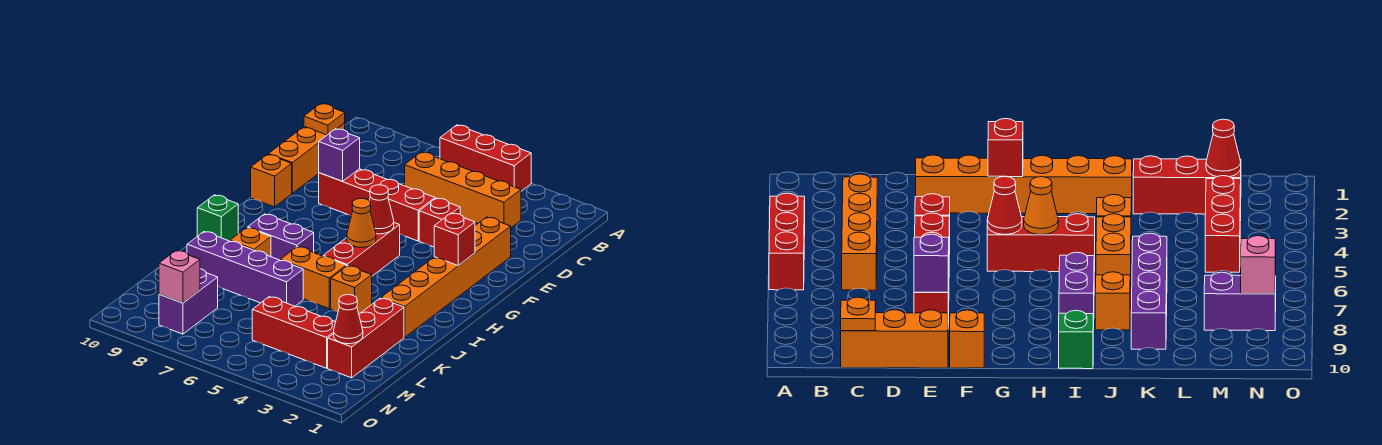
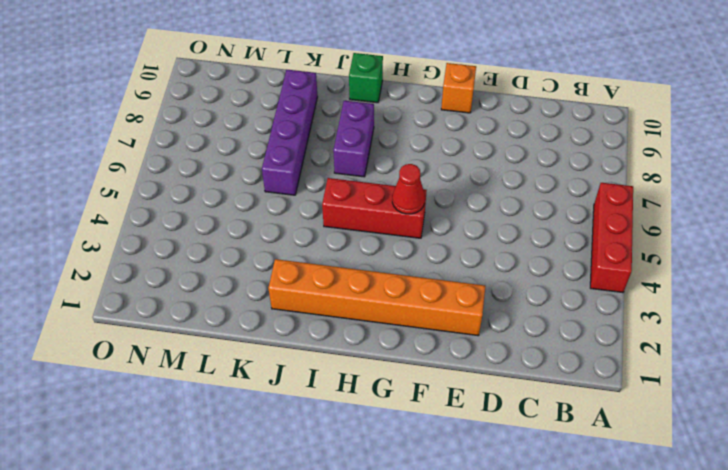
none -> orange 1x4 brick [405,152,521,228]
none -> orange 1x3 brick [268,123,345,193]
none -> red 1x1 brick [419,198,460,247]

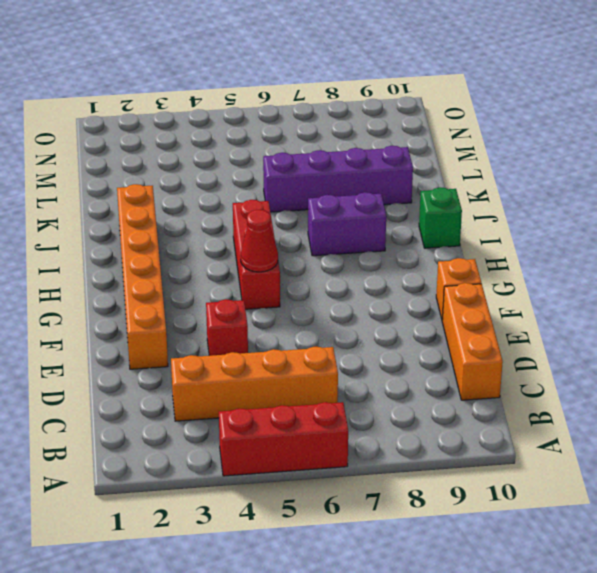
none -> red 1x4 brick [319,169,435,241]
none -> orange 1x1 brick [331,266,372,314]
none -> orange 1x2 brick [281,247,346,309]

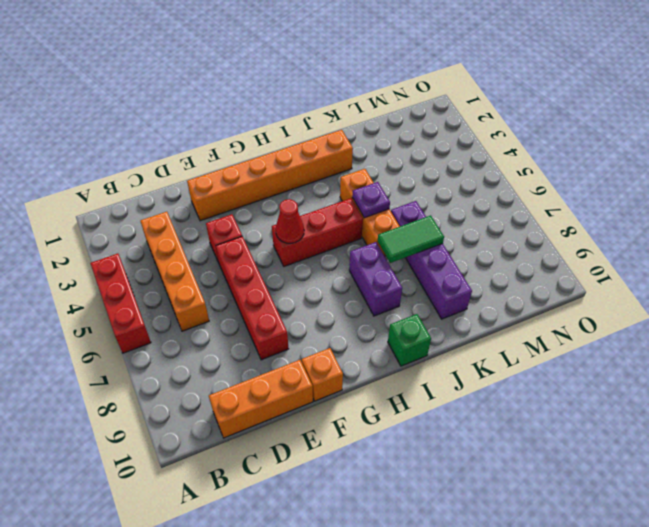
purple 1x1 plate [353,182,390,218] -> none
green 1x2 tile [378,215,444,263] -> none
none -> orange 1x1 brick [230,228,271,257]
none -> red 1x3 brick [328,298,404,378]
none -> red 1x3 brick [252,297,336,368]

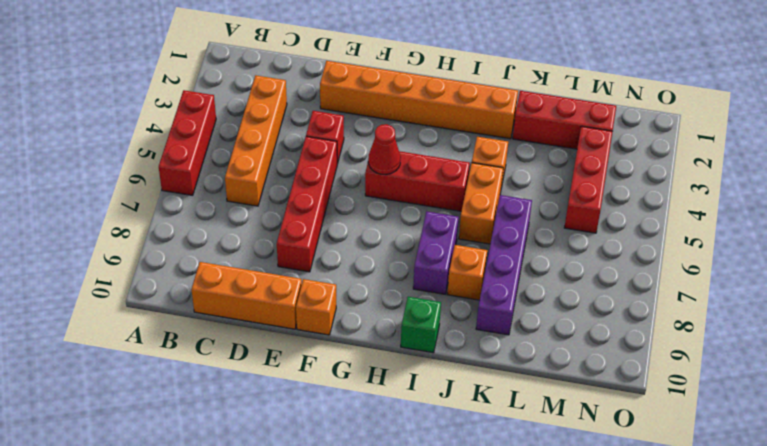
none -> purple 1x2 brick [159,269,218,334]
none -> orange 1x1 plate [304,104,345,135]
none -> purple 1x1 brick [319,129,360,181]

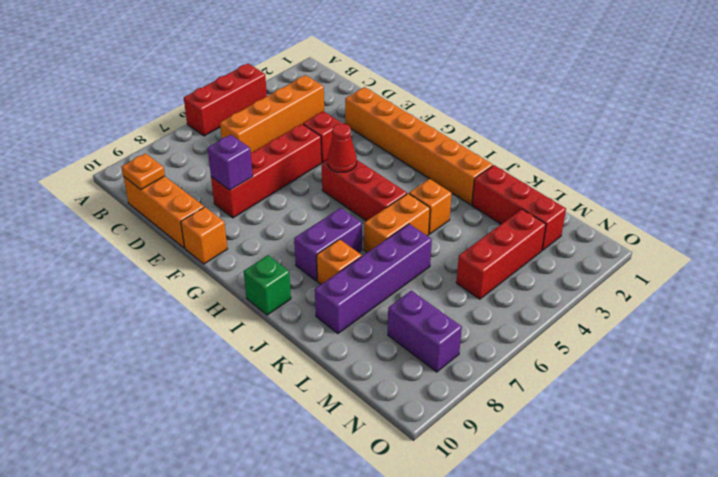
none -> red 1x1 brick [434,213,475,265]
none -> orange 1x1 cone [347,198,376,248]
none -> red 1x1 cone [334,295,363,344]

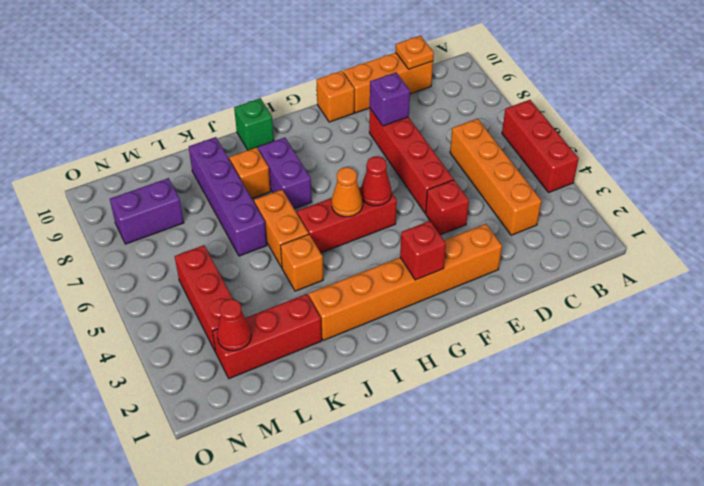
none -> pink 1x1 brick [159,251,200,303]

